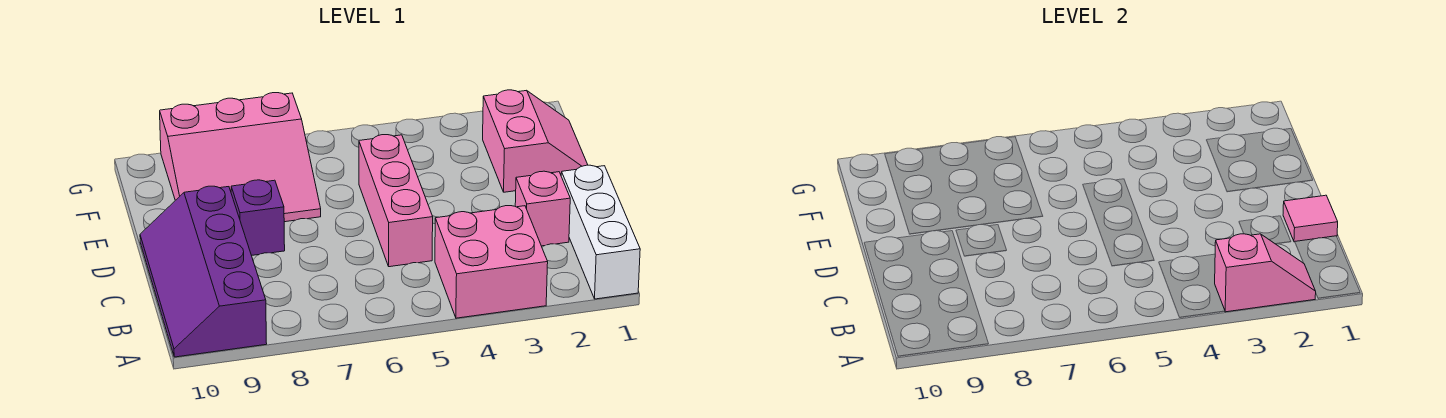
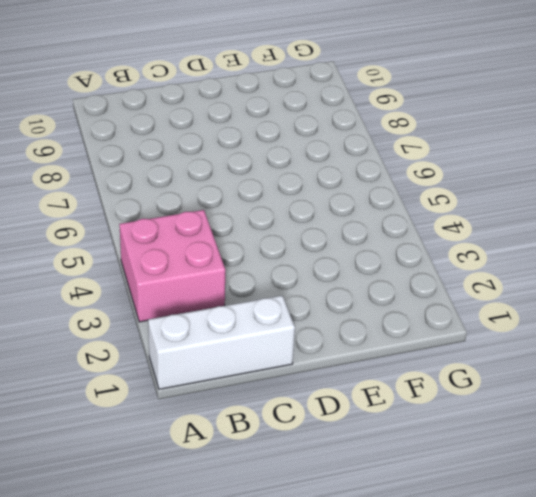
none -> purple 2x4 slope [140,186,267,357]
none -> pink 1x1 brick [515,171,570,246]

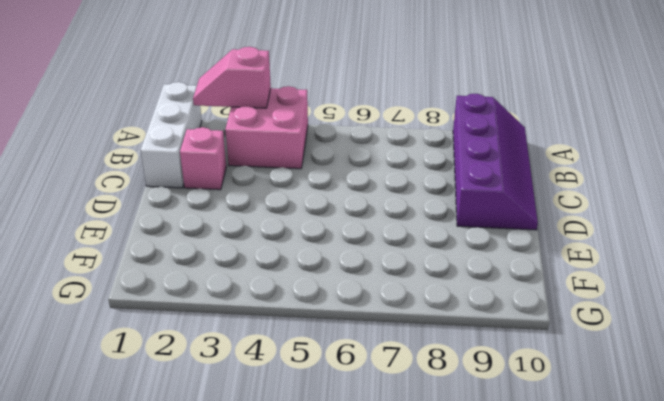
none -> pink 1x3 brick [359,135,433,267]
none -> purple 1x1 brick [231,180,285,255]

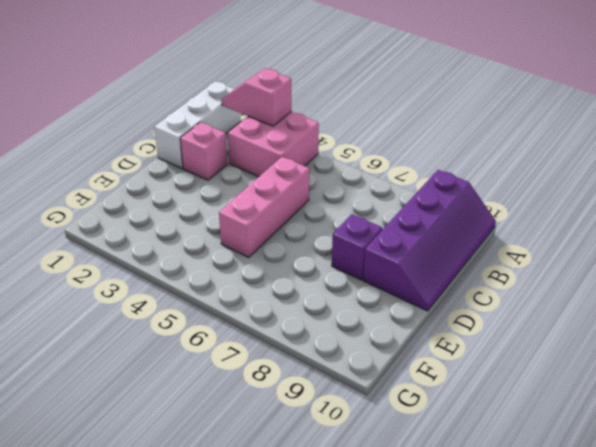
none -> pink 2x2 slope [483,90,588,192]
none -> pink 3x3 slope [160,93,321,222]

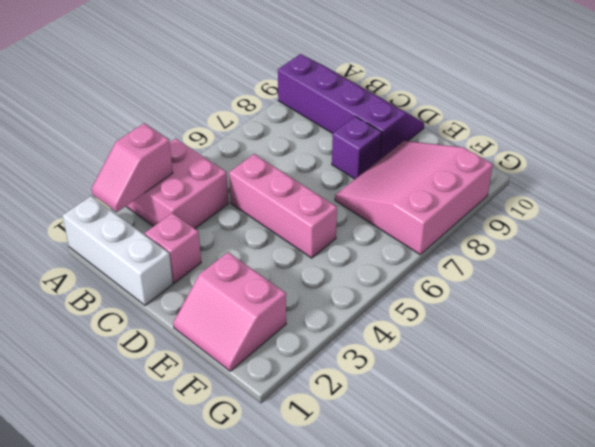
none -> pink 1x1 tile [1283,195,1338,242]

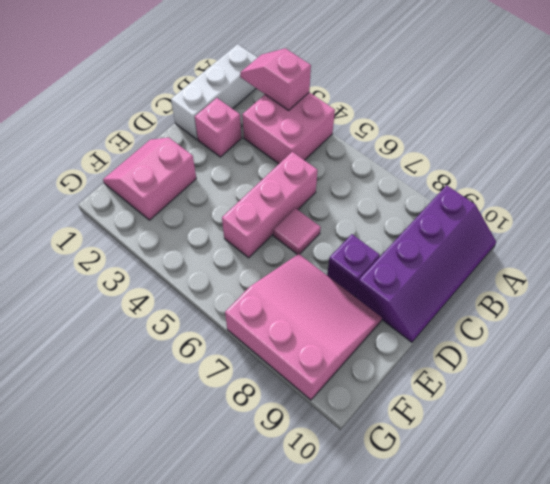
pink 1x1 tile [273,208,321,255] -> pink 1x1 tile moved to [1283,195,1338,242]

